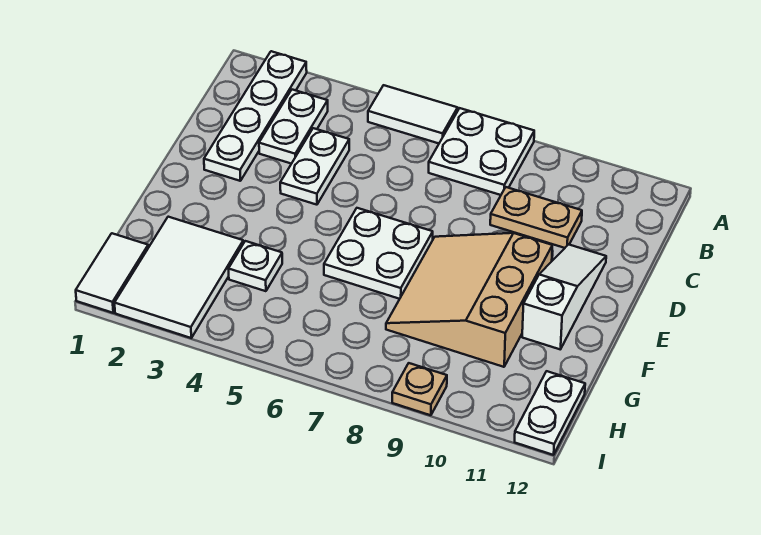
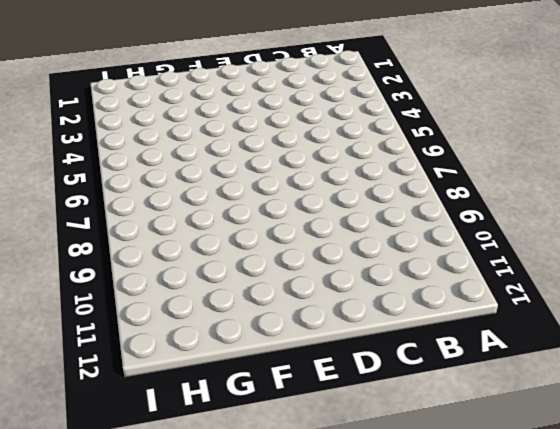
none -> white 1x4 plate [204,51,307,181]
none -> white 1x2 tile [368,85,458,143]
none -> white 2x2 plate [429,108,534,195]

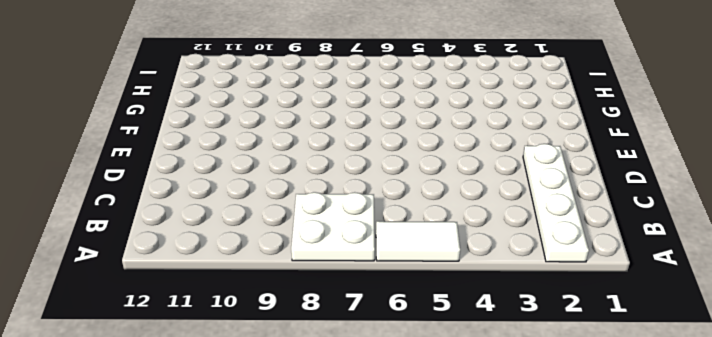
none -> white 1x2 plate [259,90,328,164]
none -> white 1x2 plate [280,128,349,205]
none -> tan 1x2 plate [490,187,582,248]

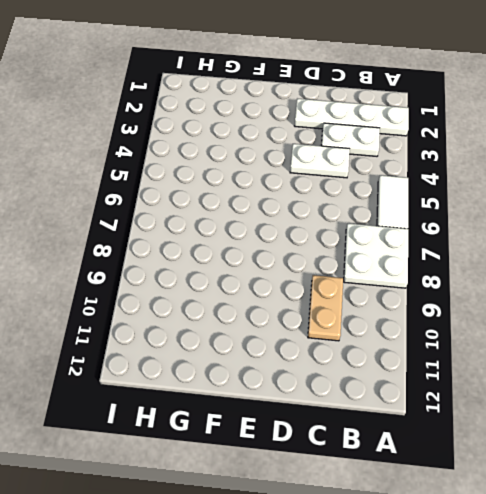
none -> white 1x3 slope [522,244,606,349]
none -> white 2x2 plate [324,208,433,299]
none -> tan 3x3 slope [386,233,552,367]

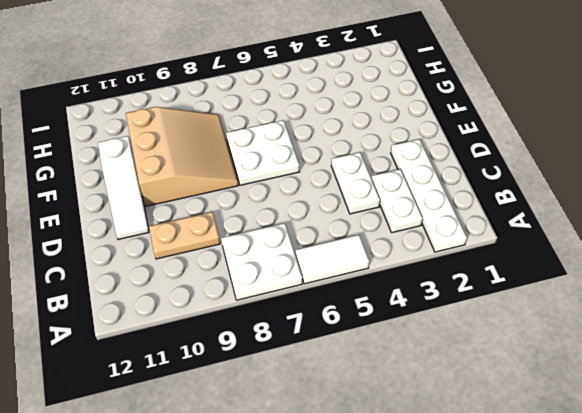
none -> white 2x3 tile [115,217,243,338]
none -> white 1x1 plate [229,241,282,291]
none -> white 1x2 tile [76,233,148,313]

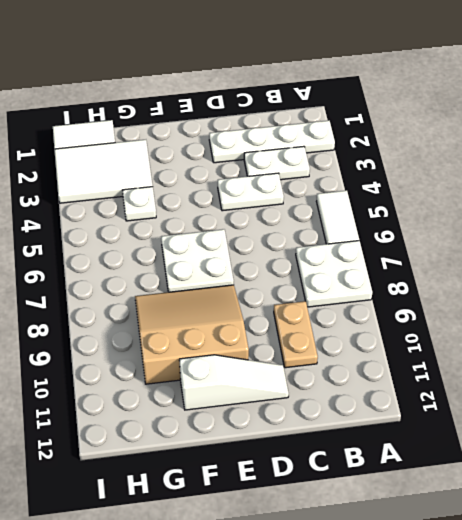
none -> white 1x2 plate [515,371,585,455]
none -> tan 1x1 plate [392,363,447,415]

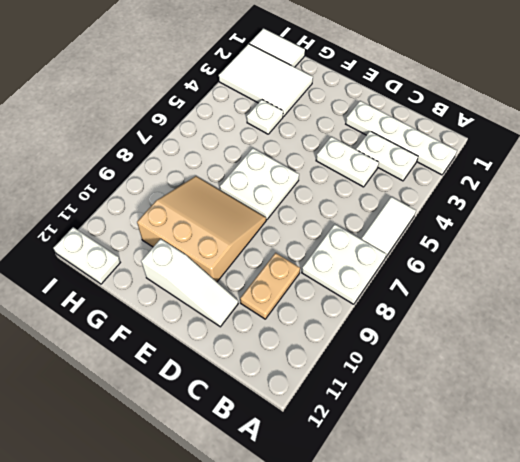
none -> tan 1x1 plate [392,363,447,415]

